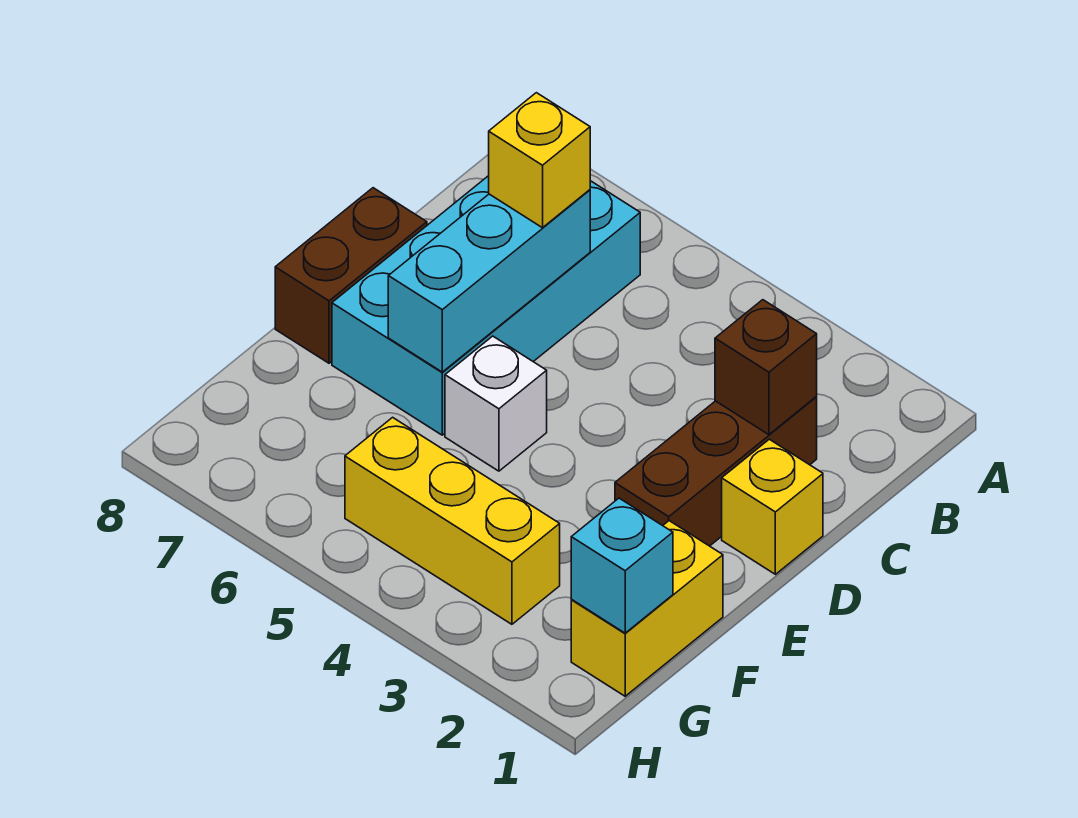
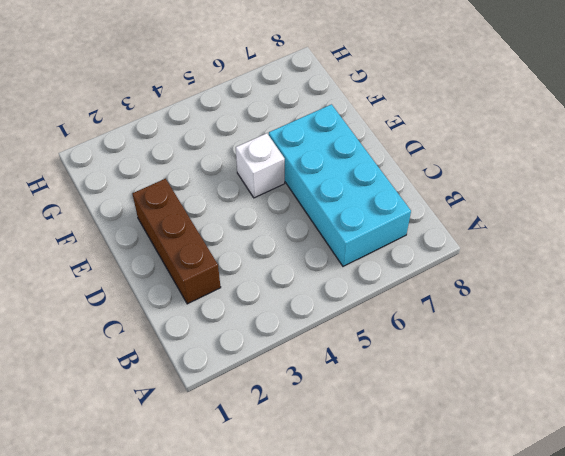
none -> yellow 1x1 brick [722,439,823,574]
none -> brown 1x2 brick [275,188,427,363]

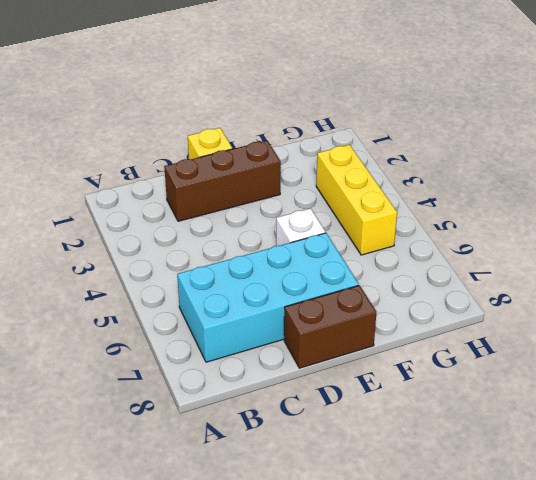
none -> yellow 1x2 brick [571,521,723,696]
none -> brown 1x1 brick [715,300,817,435]

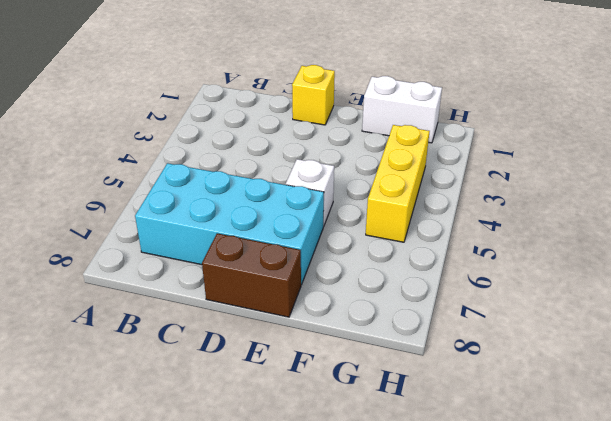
white 1x2 brick [362,76,442,143] -> yellow 1x2 brick [571,521,723,696]
none -> brown 1x3 brick [615,397,817,546]
none -> brown 1x1 brick [715,300,817,435]

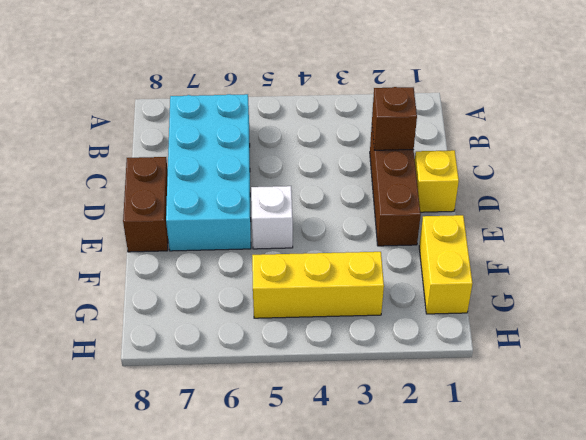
none -> cyan 1x3 brick [388,190,590,372]
none -> cyan 1x1 brick [571,498,673,633]

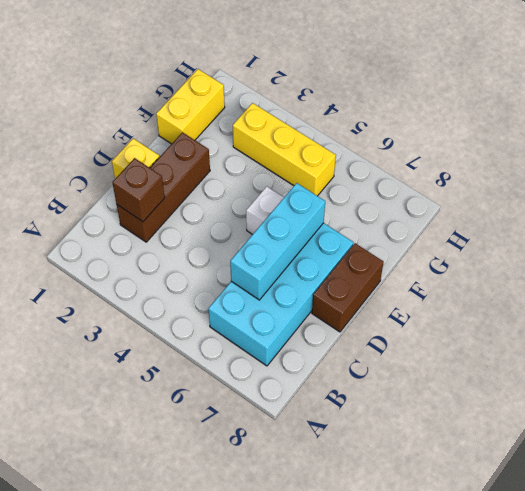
none -> cyan 1x1 brick [571,498,673,633]
none -> yellow 1x1 brick [489,93,590,228]

